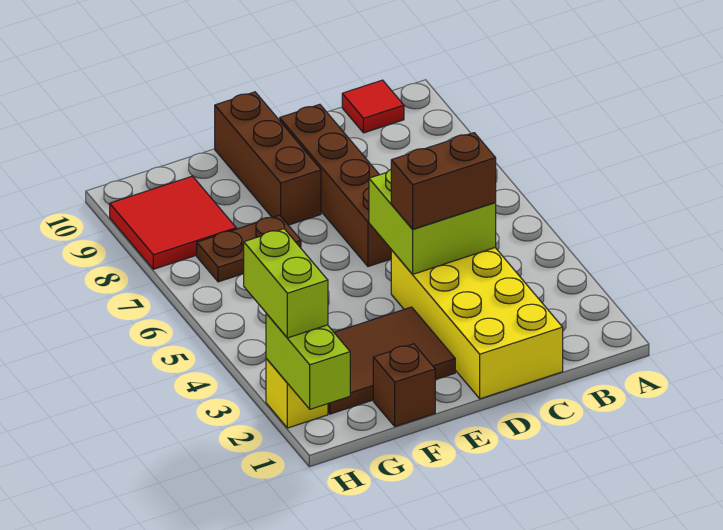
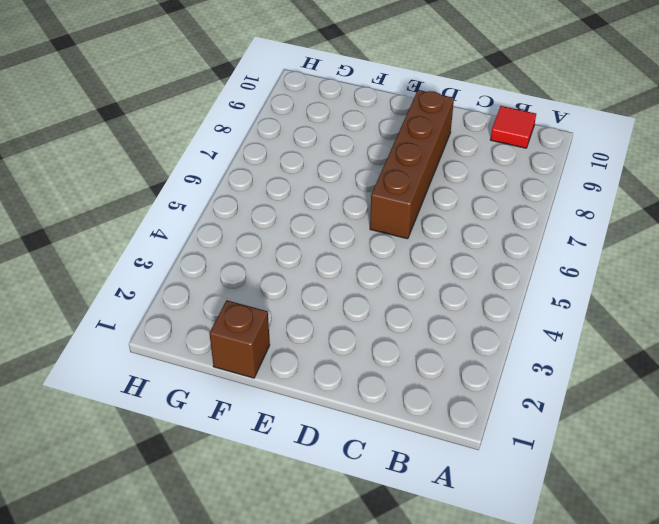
none -> yellow 2x4 brick [391,248,563,399]
none -> brown 2x3 tile [328,307,455,414]
none -> brown 1x3 brick [215,92,321,225]

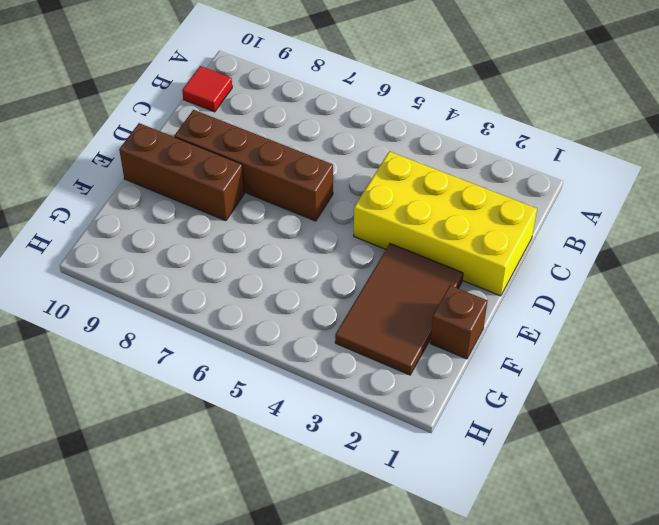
none -> brown 1x2 plate [197,215,301,282]
none -> red 2x2 tile [110,176,236,269]
none -> yellow 1x1 brick [266,358,328,428]

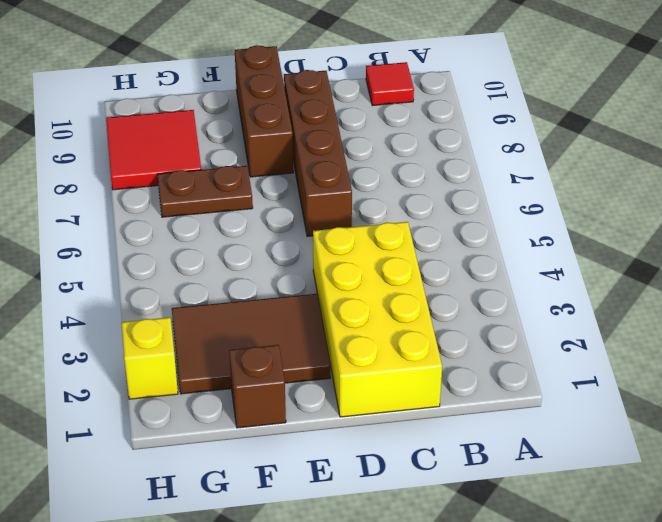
none -> lime 2x2 brick [369,170,496,274]
none -> lime 1x2 brick [266,314,350,409]
none -> brown 1x2 brick [391,133,496,229]

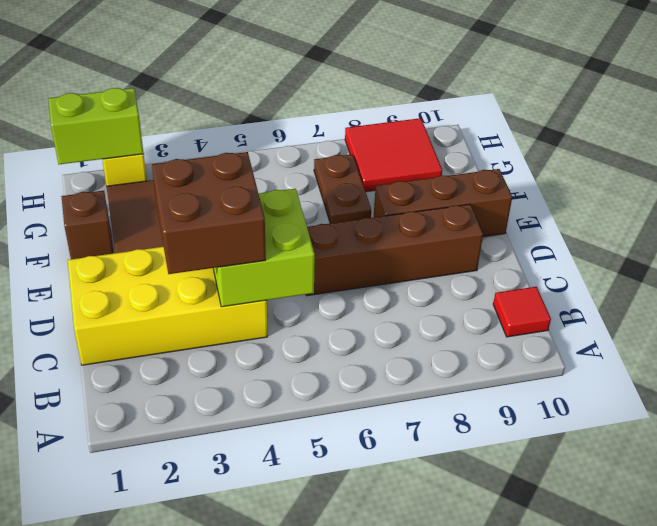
brown 2x2 brick [152,152,266,274] -> brown 1x2 brick [391,133,496,229]
none -> lime 1x2 brick [244,229,328,338]

